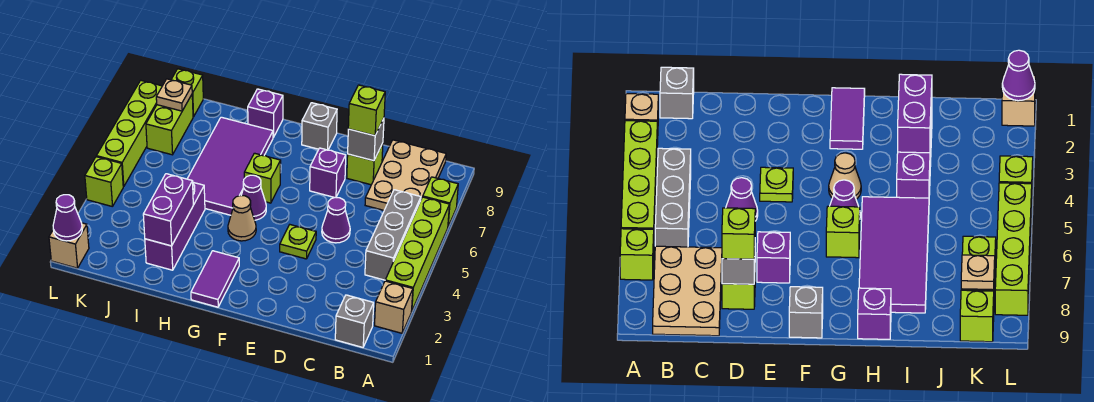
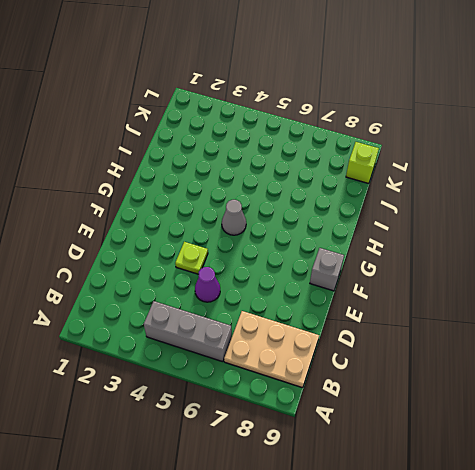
grey 1x1 cone [222,200,246,235] -> purple 1x1 cone [241,175,266,220]
none -> tan 1x1 brick [375,281,413,333]
none -> lime 1x4 brick [385,197,450,312]
none -> lime 1x1 brick [423,177,458,226]

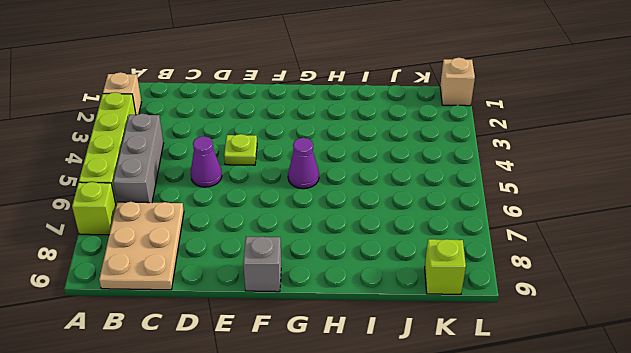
none -> grey 1x1 brick [335,295,374,347]
none -> lime 1x1 brick [347,143,383,185]
none -> purple 1x1 brick [310,148,346,198]

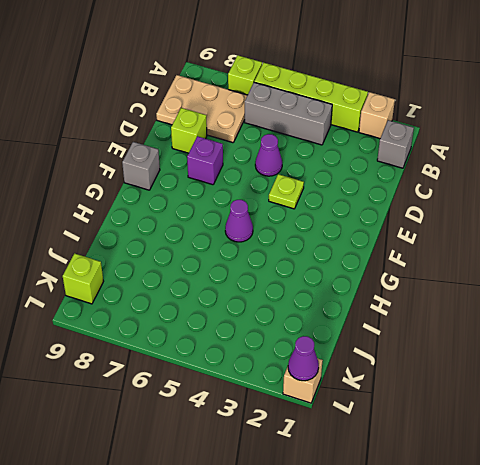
none -> purple 1x2 tile [191,251,239,307]
none -> tan 1x1 cone [228,196,256,241]
none -> lime 1x1 brick [244,153,281,203]

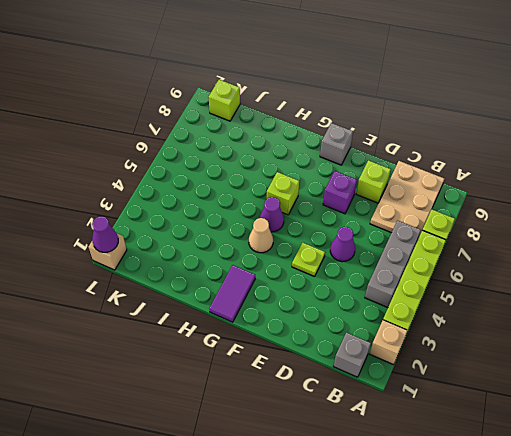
none -> purple 2x4 tile [187,117,273,215]
none -> purple 1x1 brick [248,89,283,137]
none -> purple 1x3 brick [145,182,205,270]

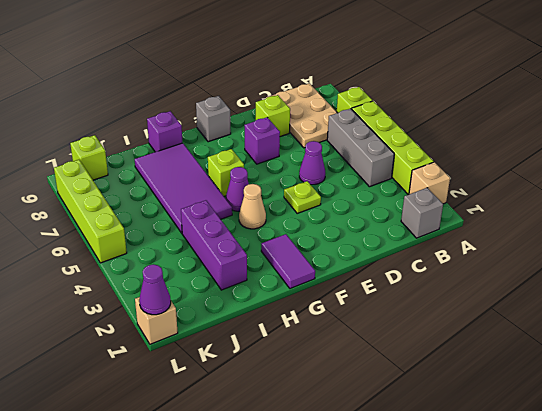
none -> lime 1x2 brick [146,95,193,155]
none -> lime 1x1 brick [85,157,123,207]
none -> grey 1x1 brick [348,118,384,161]

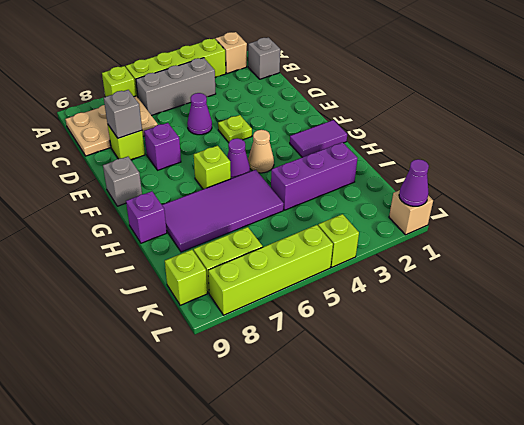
none -> purple 1x2 brick [143,174,193,246]
none -> tan 1x1 plate [156,79,192,111]
none -> lime 1x1 brick [348,85,385,136]

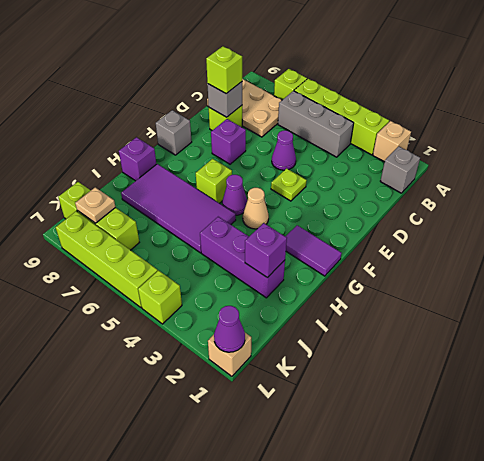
purple 1x1 brick [245,223,287,278] -> purple 1x2 brick [143,174,193,246]

